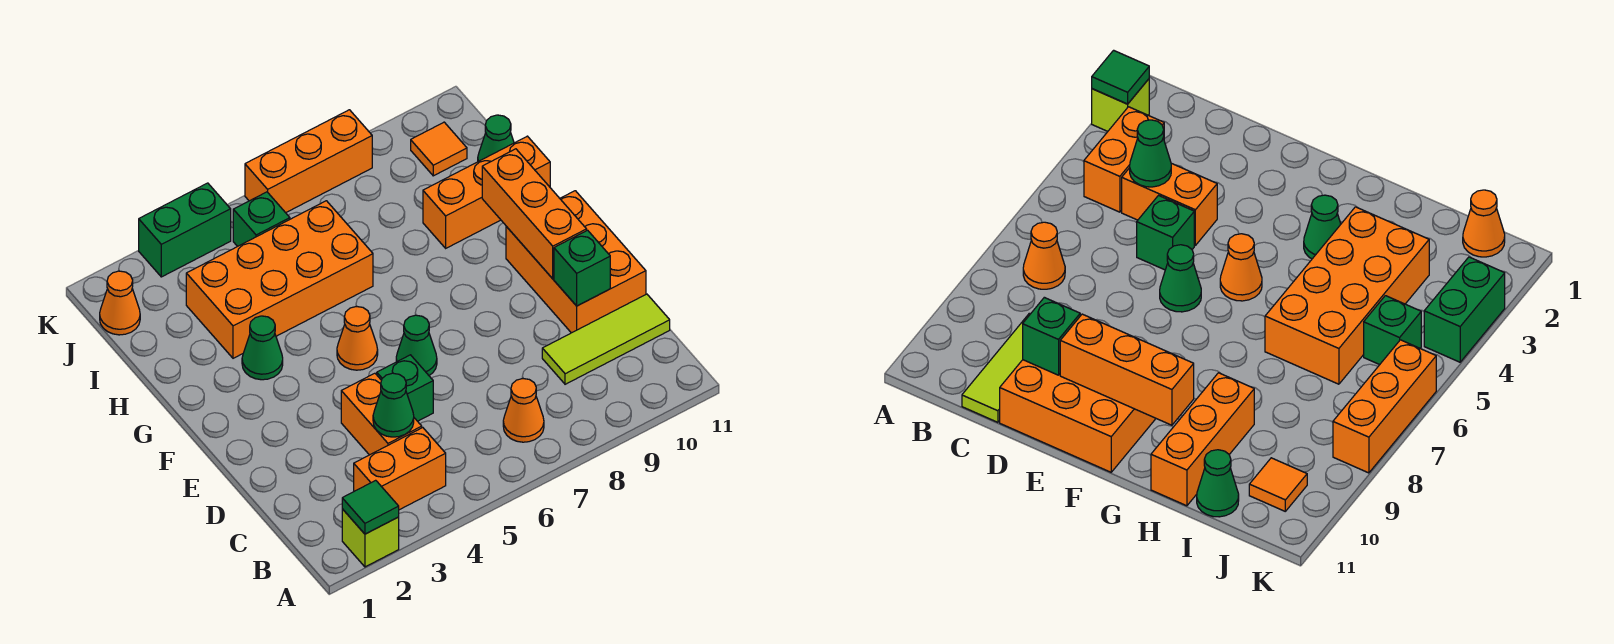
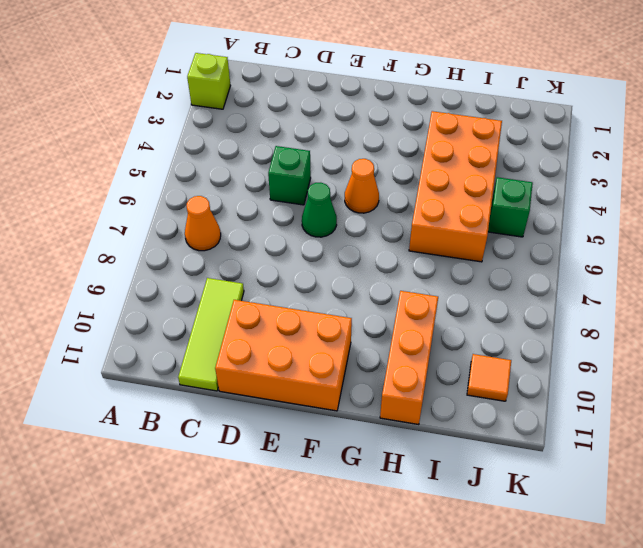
none -> orange 1x2 brick [354,428,446,510]
none -> orange 1x2 brick [341,373,422,455]
none -> green 1x1 cone [242,316,283,380]

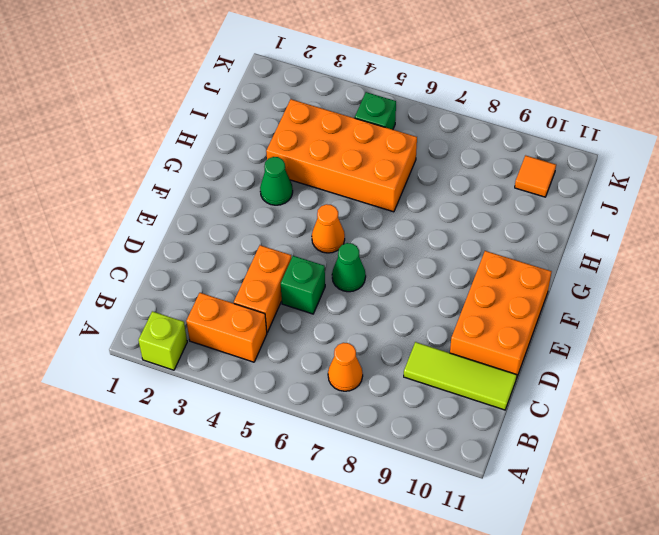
none -> orange 1x3 brick [423,136,550,248]
none -> green 1x1 cone [478,115,514,161]
none -> orange 1x1 cone [100,271,140,335]

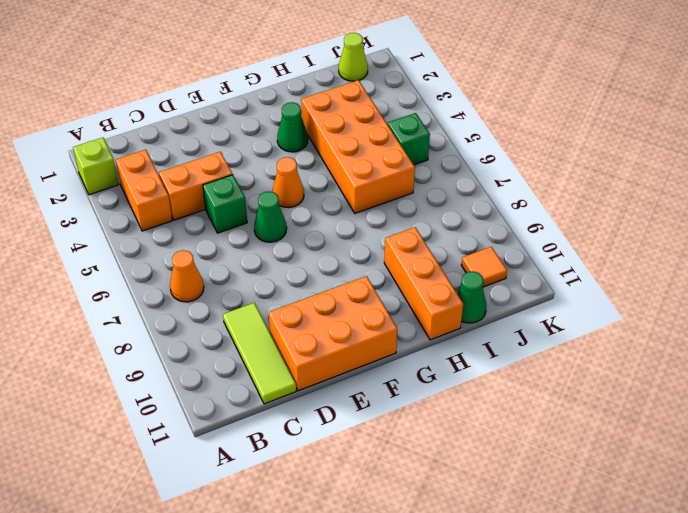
lime 1x1 cone [339,33,368,81] -> orange 1x1 cone [100,271,140,335]
none -> green 1x2 brick [139,183,231,277]
none -> orange 1x3 brick [245,110,372,213]
none -> green 1x1 tile [342,480,399,534]

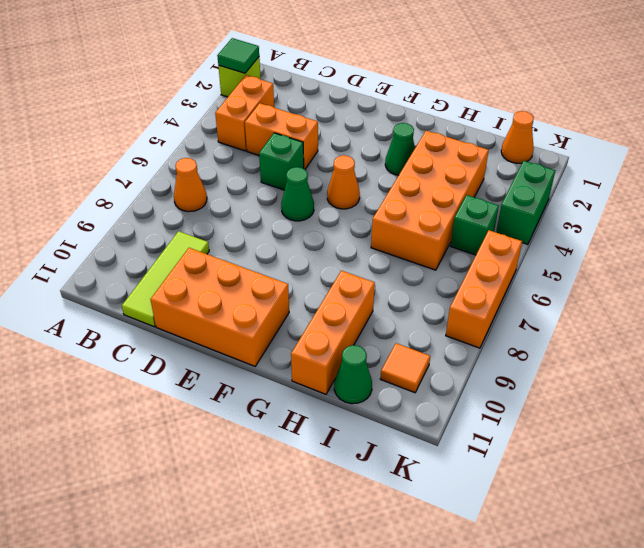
none -> green 1x1 cone [373,373,414,437]
none -> green 1x1 brick [554,230,610,306]
none -> orange 1x3 brick [482,149,587,279]

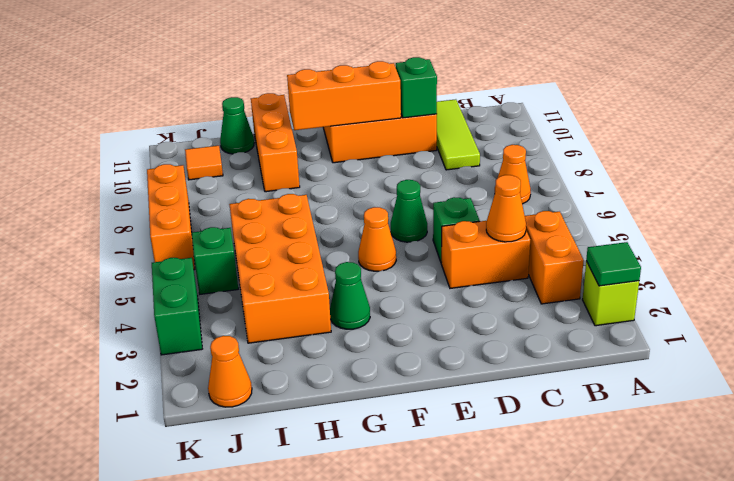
orange 1x1 cone [486,175,526,242] -> green 1x1 cone [373,373,414,437]

